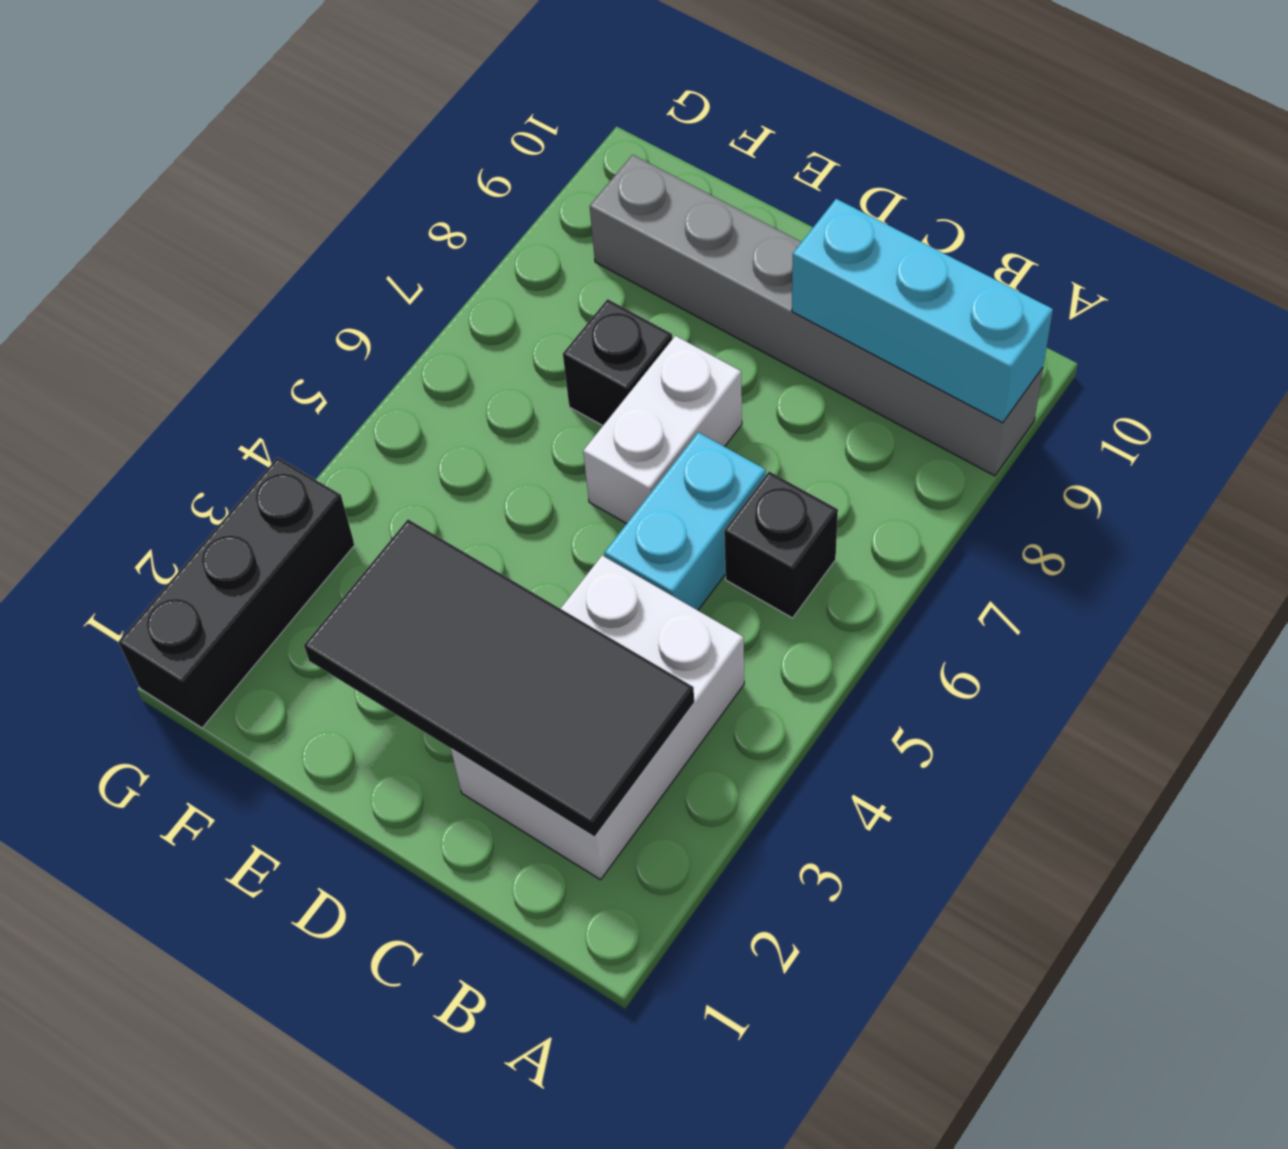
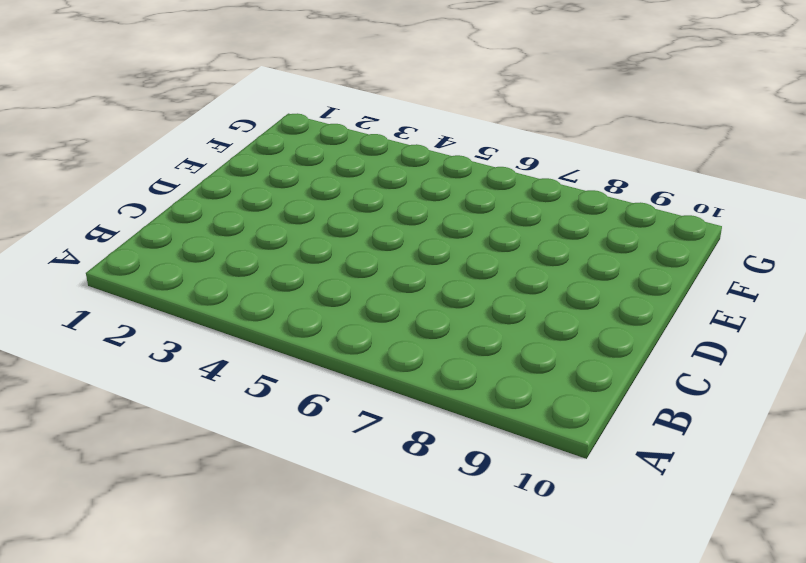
none -> grey 1x6 brick [590,155,1043,476]
none -> white 2x3 brick [451,556,744,880]

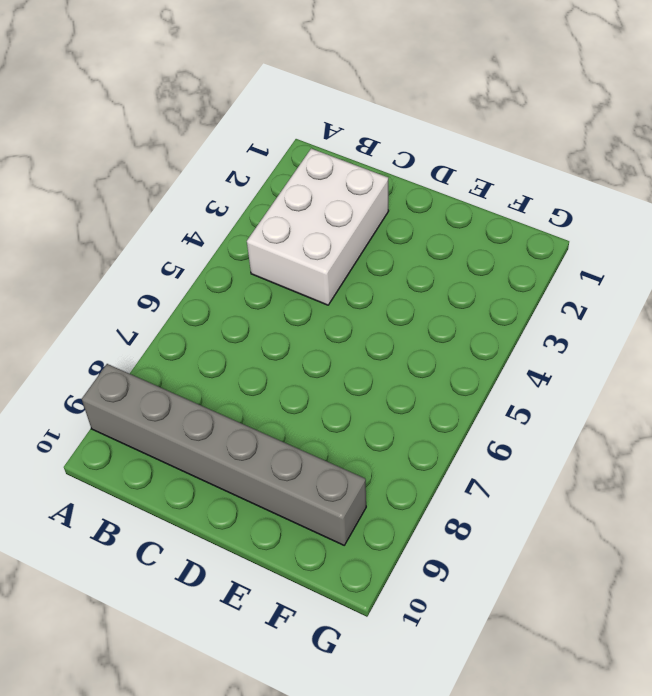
none -> black 1x1 brick [724,472,838,618]
none -> cyan 1x2 brick [604,432,766,610]

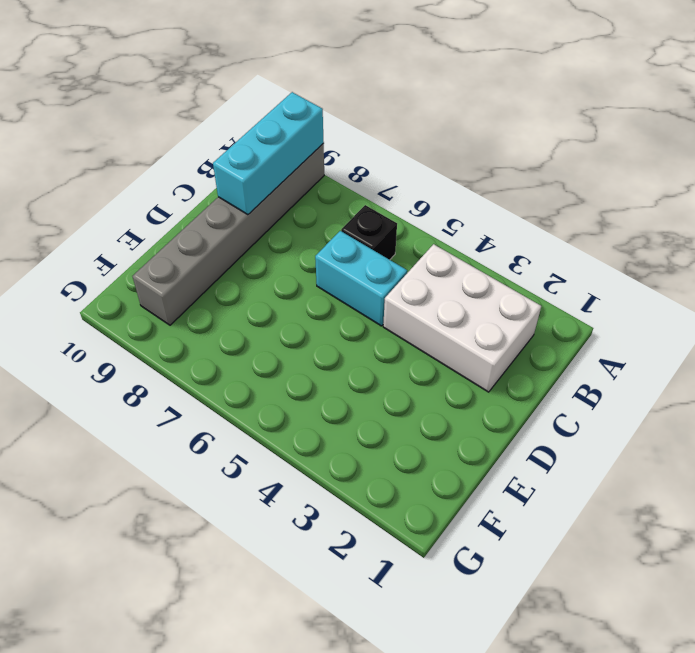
none -> white 1x2 brick [583,336,742,524]
none -> black 1x1 brick [563,299,672,426]

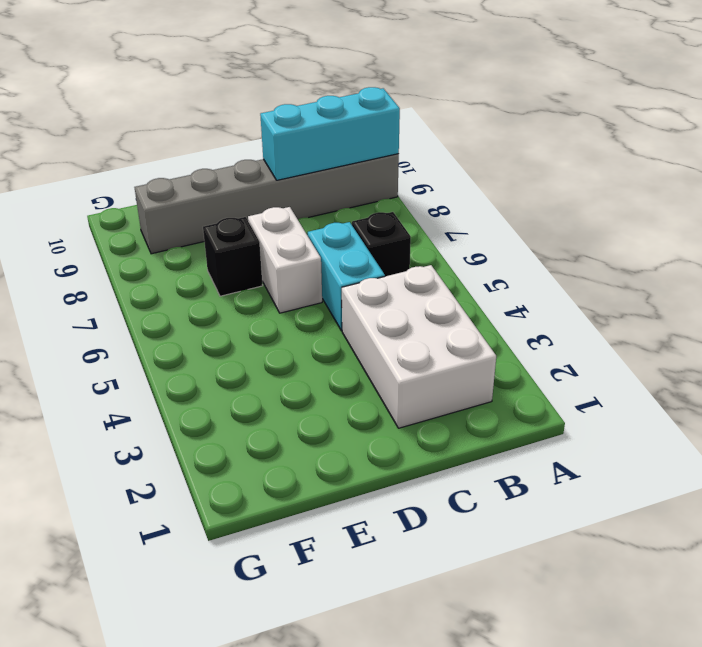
none -> black 1x3 brick [118,457,355,728]
none -> black 2x4 tile [304,519,694,837]

